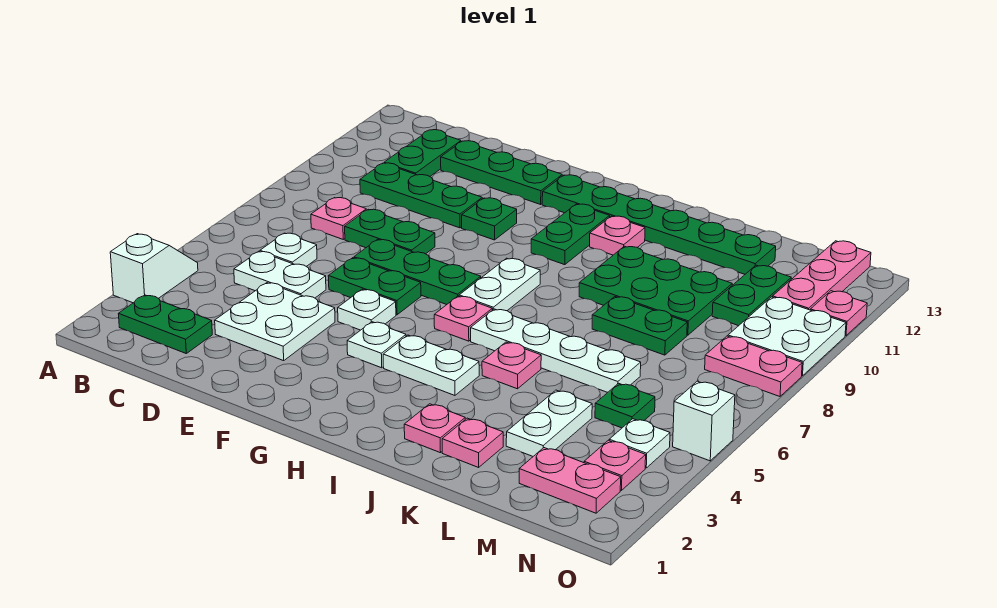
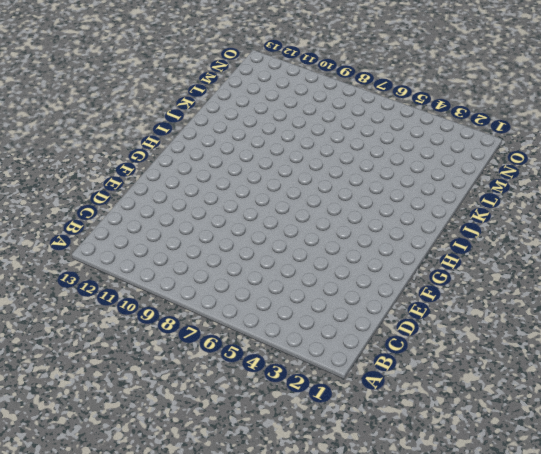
none -> white 1x2 slope [110,234,198,303]
none -> green 1x2 plate [119,295,212,353]
none -> white 1x2 plate [234,251,326,298]
none -> white 1x1 plate [260,233,317,266]

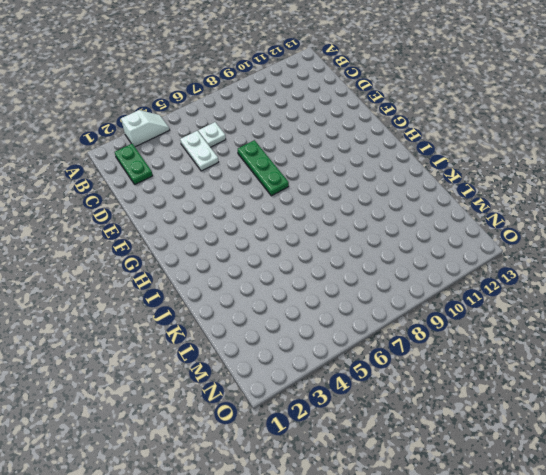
none -> pink 1x1 plate [311,198,366,239]
none -> green 1x3 plate [360,163,482,228]
none -> green 1x2 plate [384,130,461,176]
none -> white 2x2 plate [215,283,335,361]

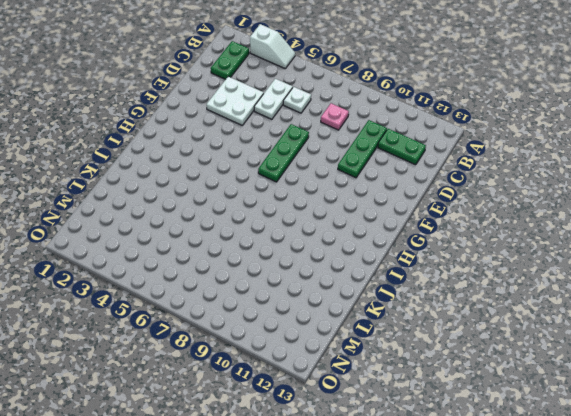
none -> green 1x2 plate [345,209,435,254]
none -> green 1x3 plate [441,141,562,204]
none -> green 1x2 plate [328,258,421,315]
none -> white 1x1 plate [338,289,396,330]

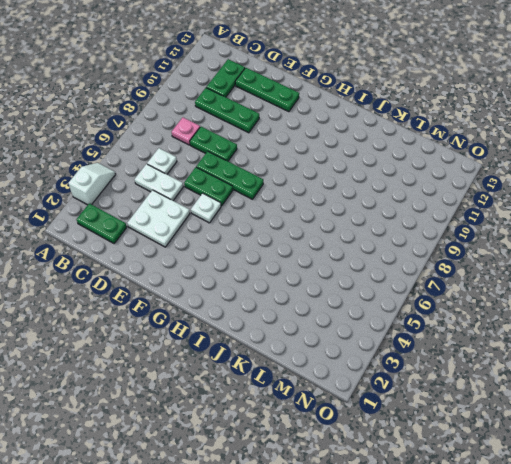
none -> green 1x1 plate [462,198,517,240]
none -> white 1x1 plate [347,322,406,368]
none -> green 1x6 plate [542,175,776,274]
none -> white 1x2 plate [383,335,479,395]

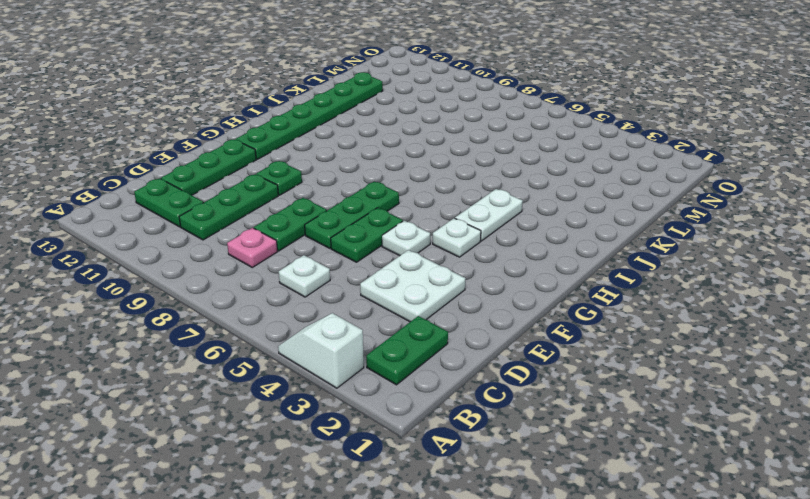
none -> white 1x2 plate [234,251,326,298]
none -> pink 1x1 plate [434,296,492,341]
none -> white 1x2 plate [459,258,540,311]
none -> green 1x2 plate [531,204,610,265]

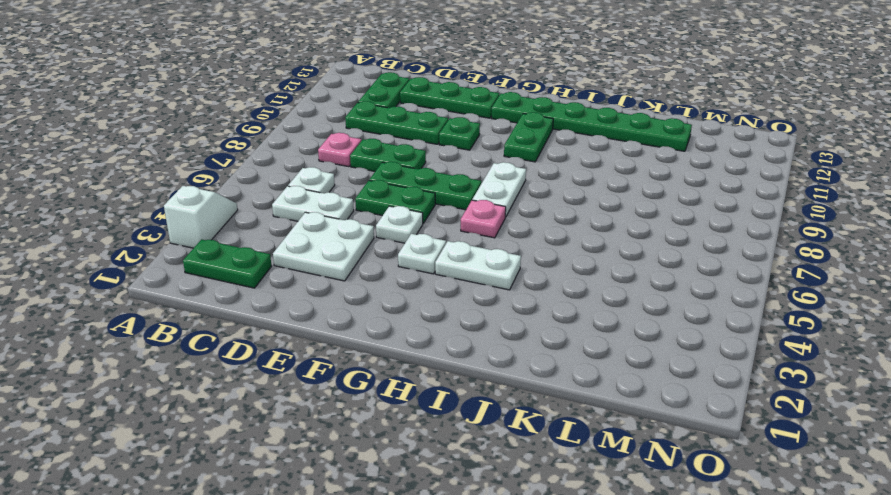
none -> white 1x4 plate [471,309,641,392]
none -> pink 1x1 plate [590,216,645,255]
none -> pink 1x1 plate [404,404,465,453]
none -> pink 1x1 plate [482,342,541,389]

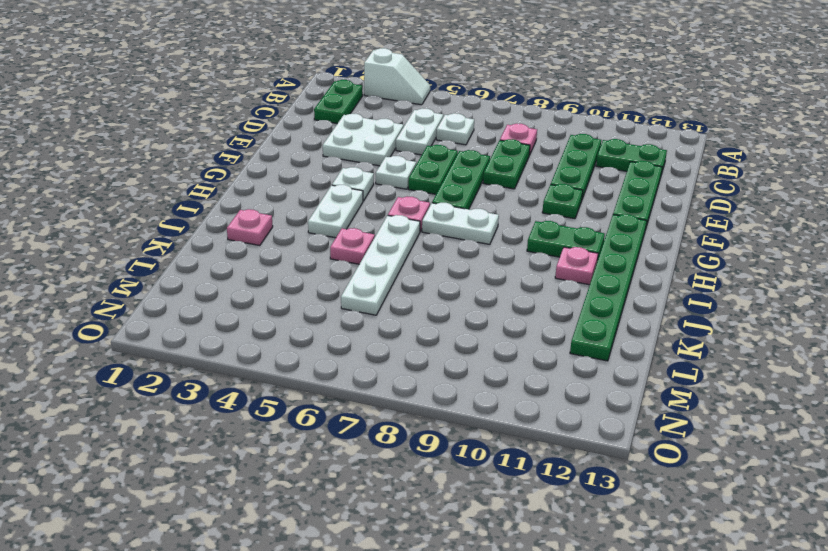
none -> green 2x3 plate [579,246,732,335]
none -> pink 1x1 plate [442,418,503,467]
none -> green 1x2 plate [592,297,687,355]
none -> white 1x2 plate [506,390,592,456]

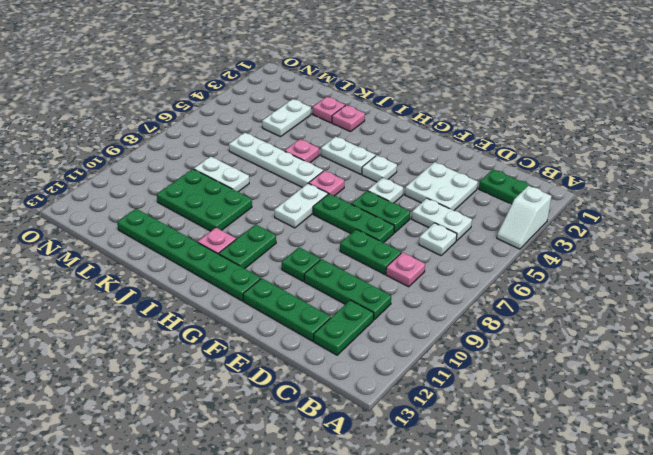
white 1x2 plate [194,157,249,192] -> green 1x2 plate [592,297,687,355]
none -> pink 1x2 plate [519,448,621,513]
none -> green 1x1 plate [595,383,655,428]
none -> green 1x2 plate [712,265,791,326]
none -> pink 1x1 plate [584,440,646,490]

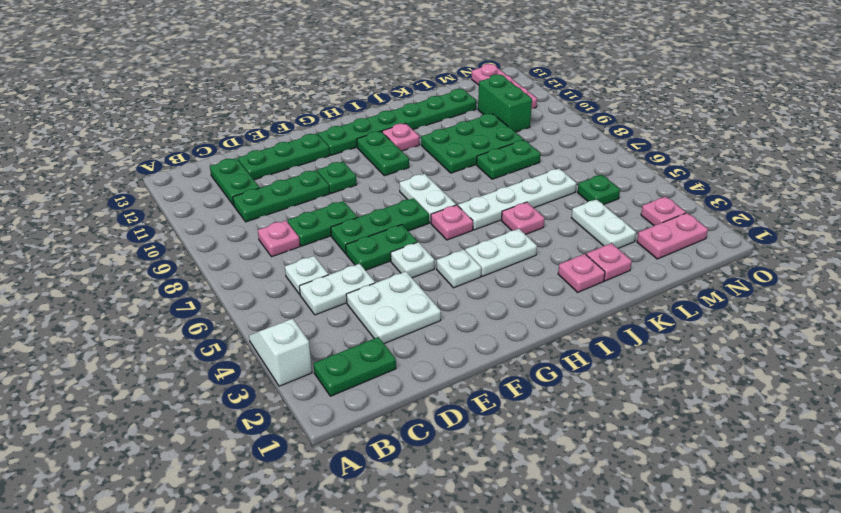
green 1x2 brick [478,74,532,132] -> green 1x2 plate [712,265,791,326]
none -> white 1x1 plate [609,419,670,468]
none -> pink 1x2 plate [705,336,802,396]
none -> white 2x2 plate [728,297,846,376]
none -> white 1x1 brick [673,381,735,461]

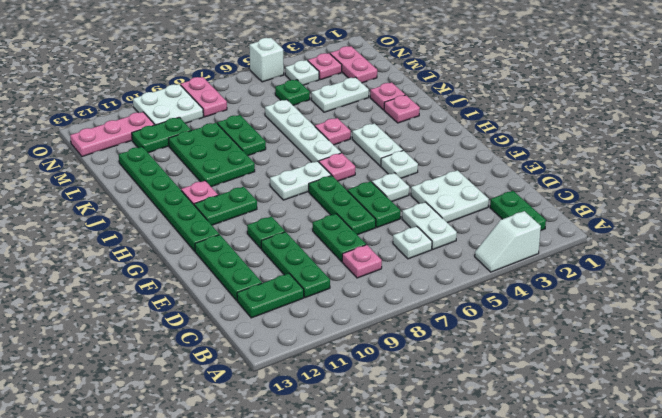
none -> pink 1x1 plate [811,291,867,336]

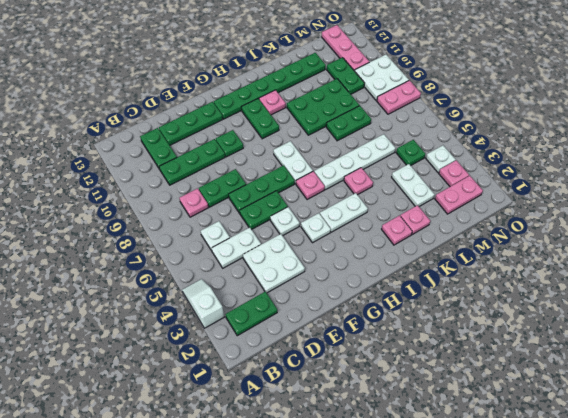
none -> white 1x1 brick [673,381,735,461]
none -> pink 1x1 plate [811,291,867,336]

